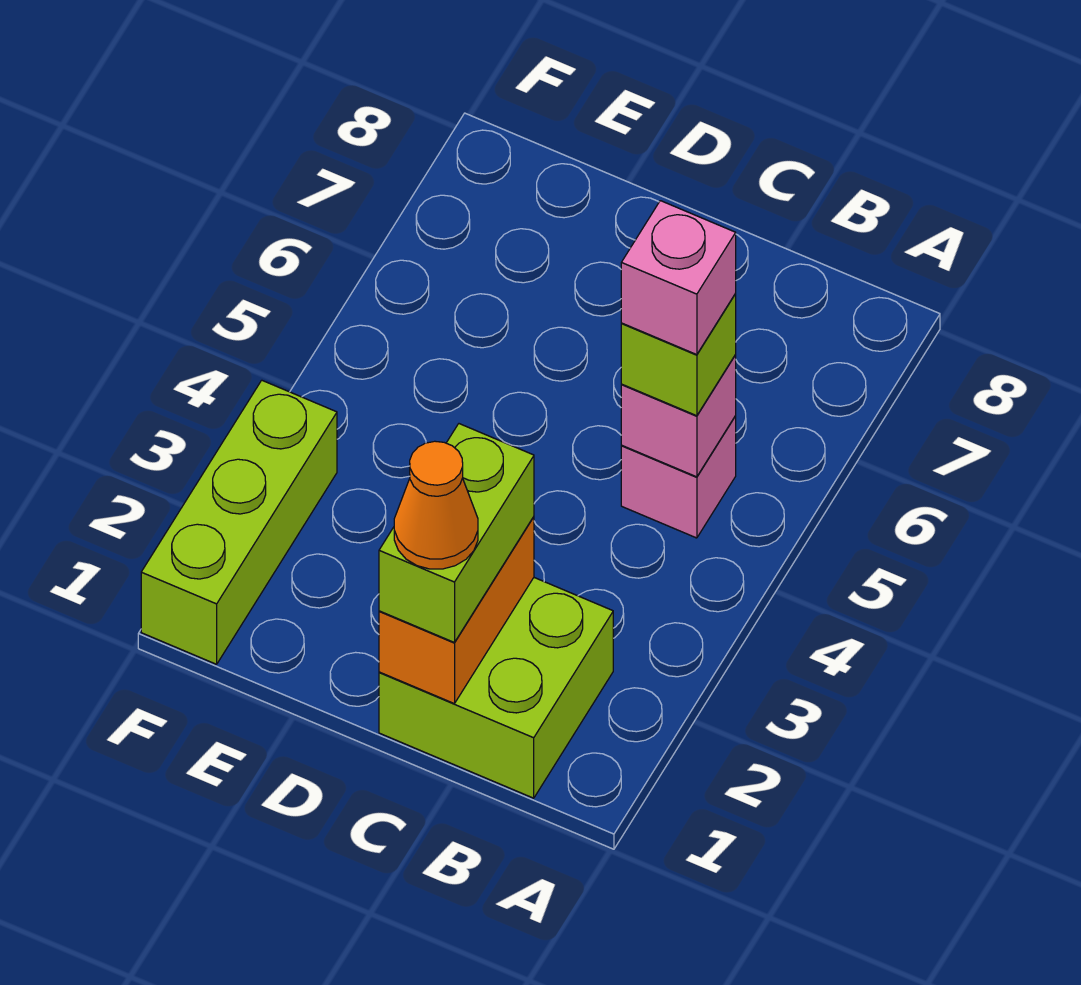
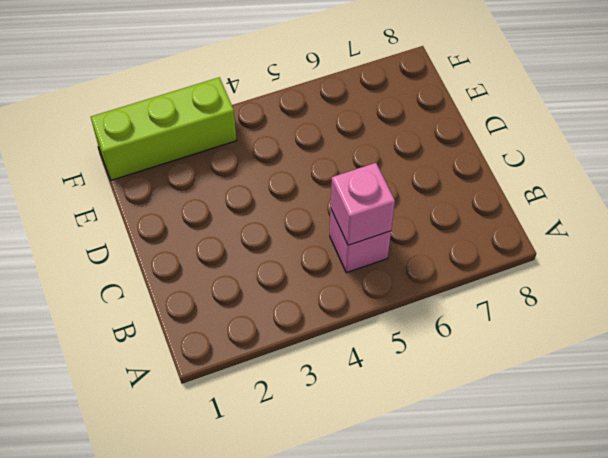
none -> lime 2x2 brick [379,578,613,798]
none -> orange 1x2 brick [379,517,534,704]

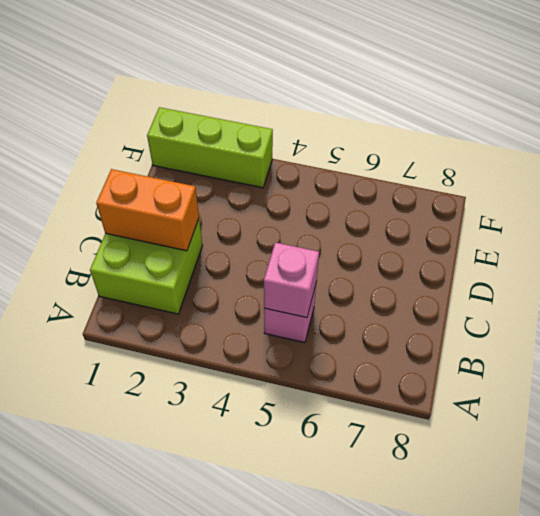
none -> lime 1x1 brick [621,294,736,416]
none -> lime 1x2 brick [379,424,534,643]

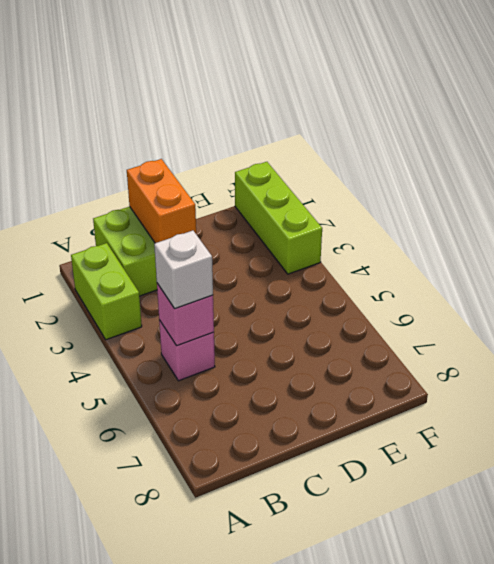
lime 1x2 brick [71,243,142,340] -> lime 1x2 brick moved to [379,424,534,643]
white 1x1 brick [154,231,213,309] -> lime 1x1 brick [621,294,736,416]
none -> pink 1x1 brick [621,201,736,355]
none -> orange 1x1 cone [394,441,478,569]

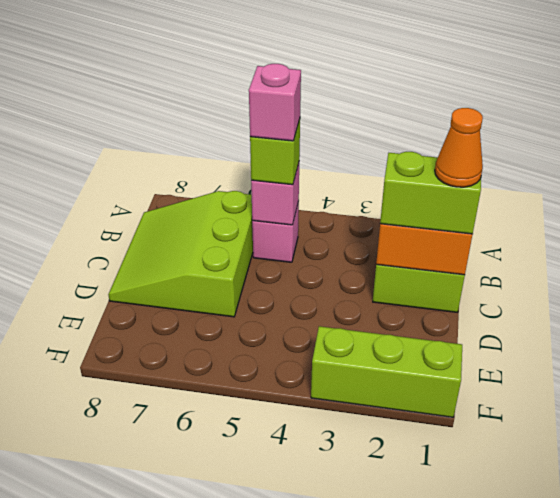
lime 3x3 slope [108,191,253,317] -> none

